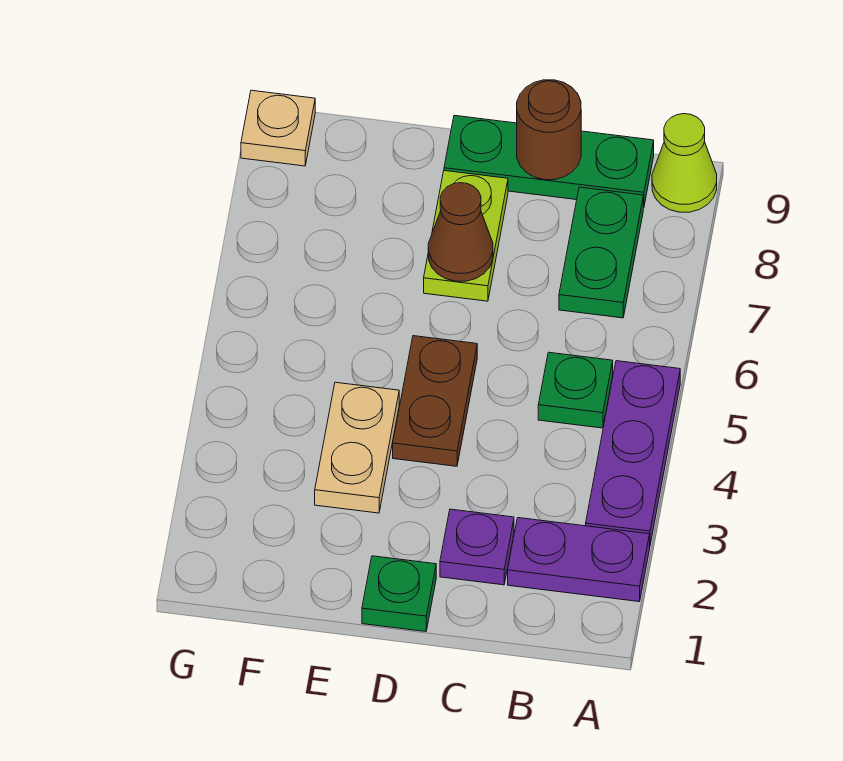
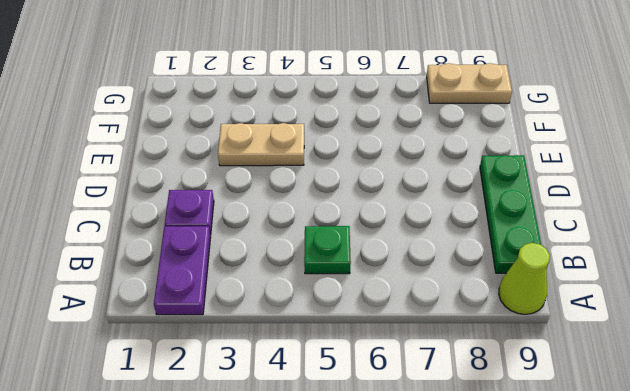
tan 1x2 plate [427,63,512,103] -> tan 1x1 plate [241,90,315,166]
none -> purple 1x3 plate [586,361,680,544]
none -> green 1x2 plate [559,187,643,318]
none -> green 1x1 plate [362,556,436,632]

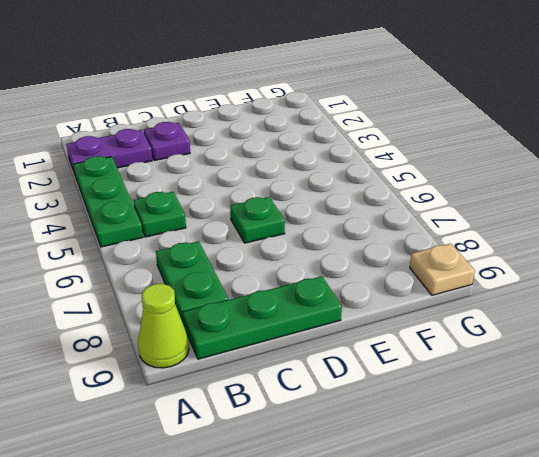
green 1x3 plate [73,156,143,247] -> purple 1x3 plate [586,361,680,544]
green 1x1 plate [230,197,285,243] -> green 1x1 plate moved to [362,556,436,632]
none -> brown 1x2 plate [393,336,477,466]
none -> lime 1x2 plate [424,171,508,301]
none -> tan 1x2 plate [315,382,399,513]

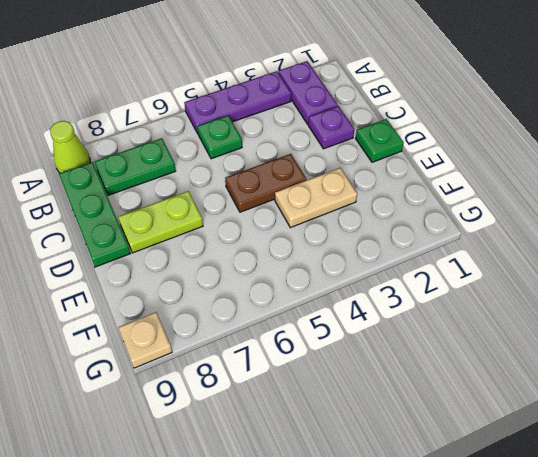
none -> brown 1x1 round brick [517,80,581,180]
none -> brown 1x1 cone [428,183,493,281]

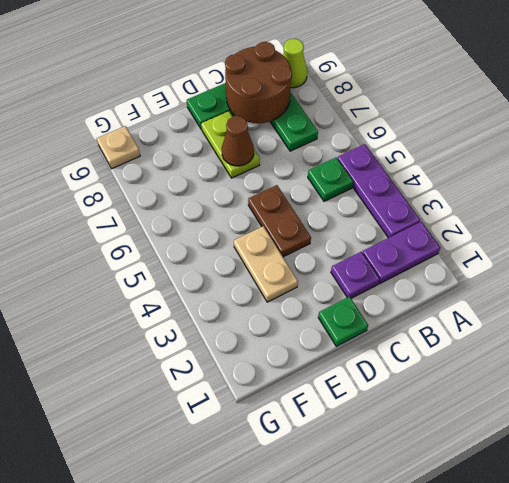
brown 2x2 round brick [225,42,292,123] -> brown 1x1 round brick [517,80,581,180]

